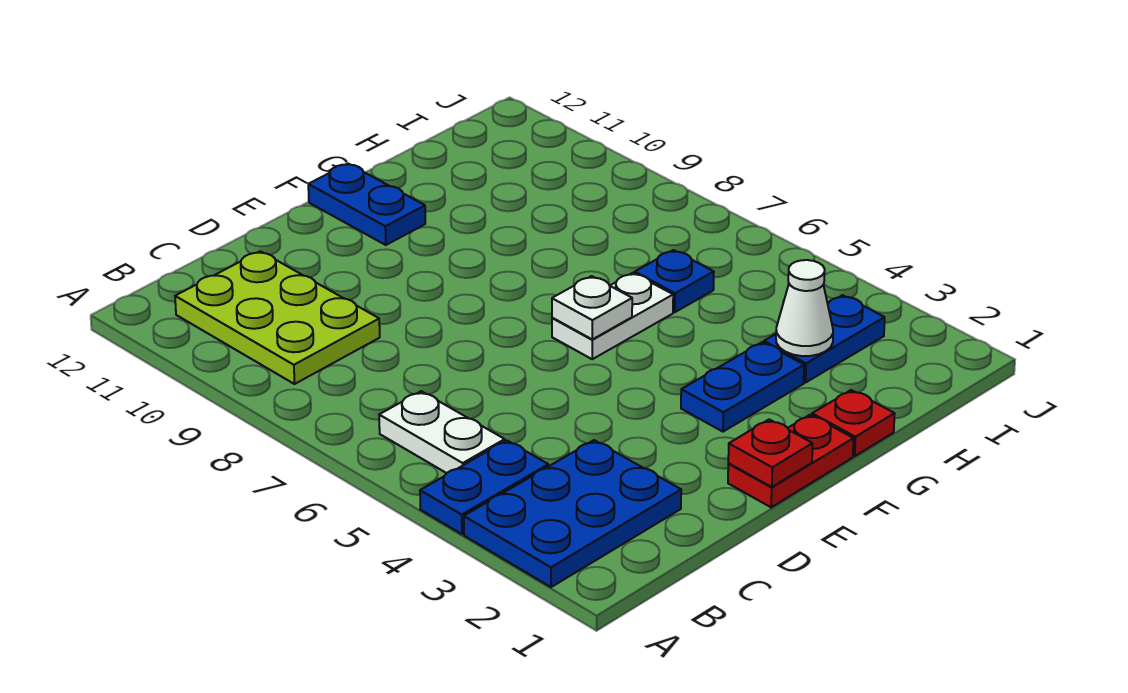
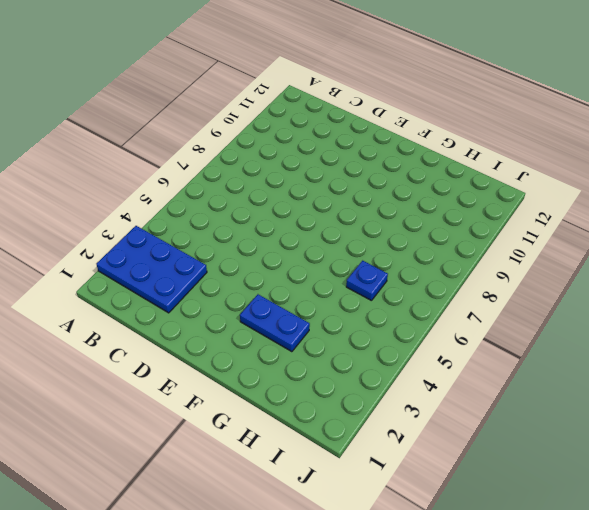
none -> blue 1x2 plate [420,440,548,534]
none -> white 1x2 plate [379,391,505,473]
none -> lime 2x3 plate [175,251,380,384]

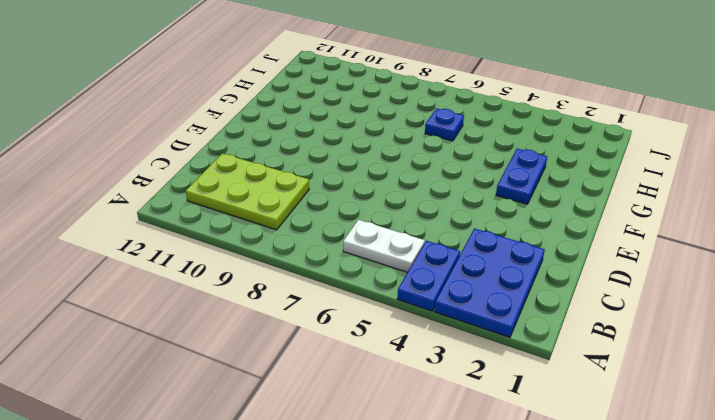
none -> red 1x2 plate [728,415,854,507]
none -> white 1x2 plate [552,273,673,359]
none -> blue 1x2 plate [308,164,425,245]

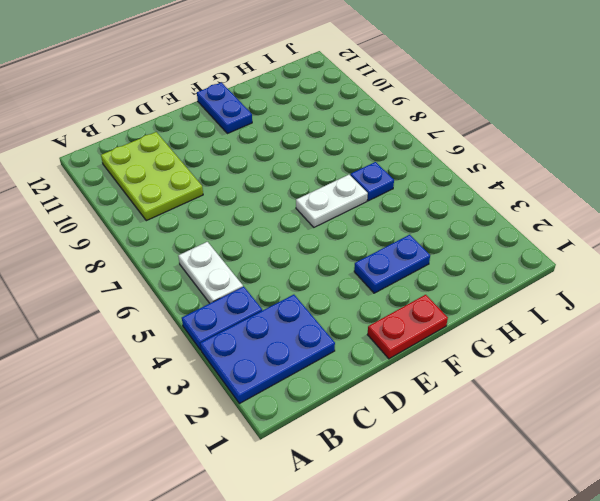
none -> red 1x1 plate [812,390,895,456]
none -> blue 1x2 plate [764,295,885,383]
none -> red 1x1 plate [728,419,813,487]

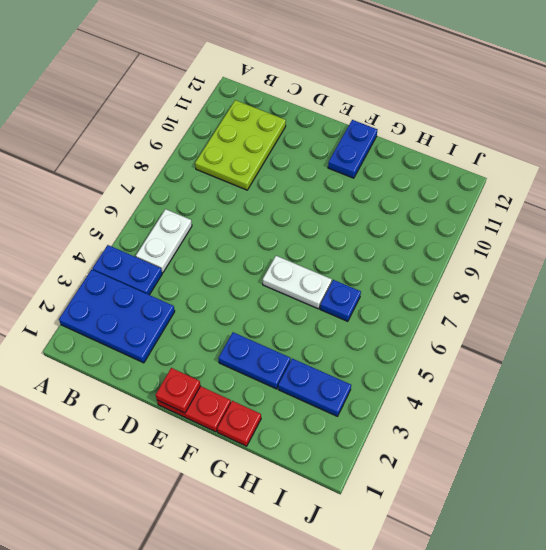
none -> white 1x1 plate [552,276,632,339]
none -> white 1x1 cone [776,260,833,356]

